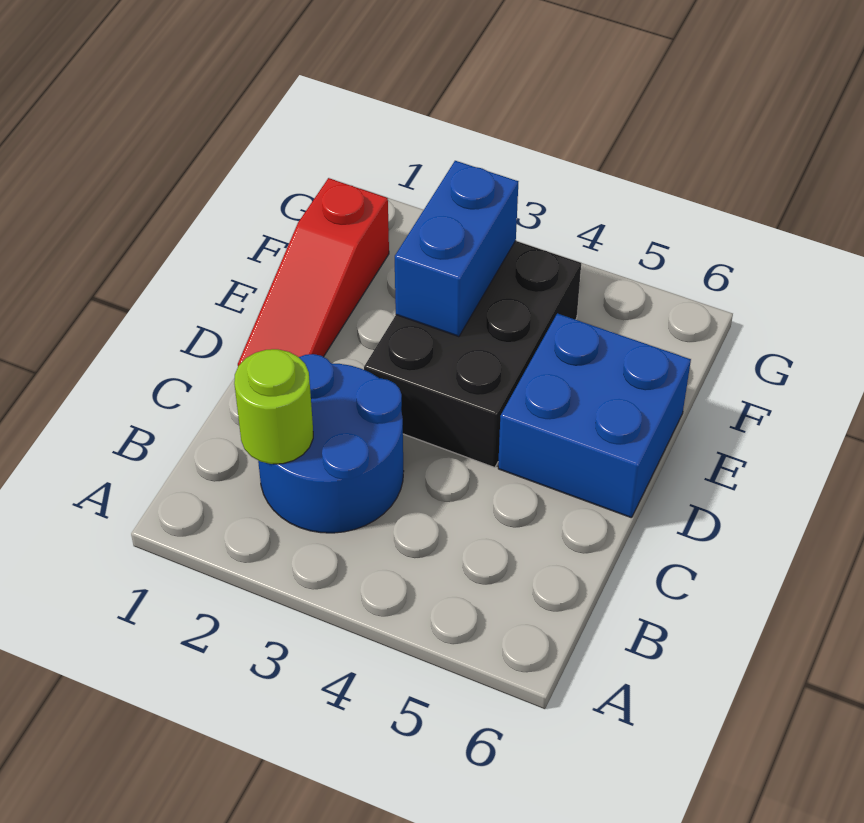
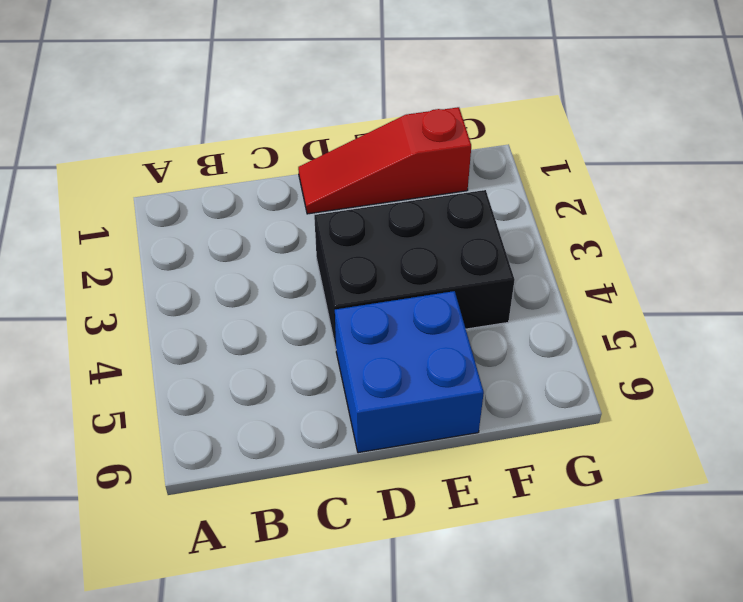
none -> blue 2x2 round brick [258,354,404,533]
none -> lime 1x1 round brick [234,349,313,464]

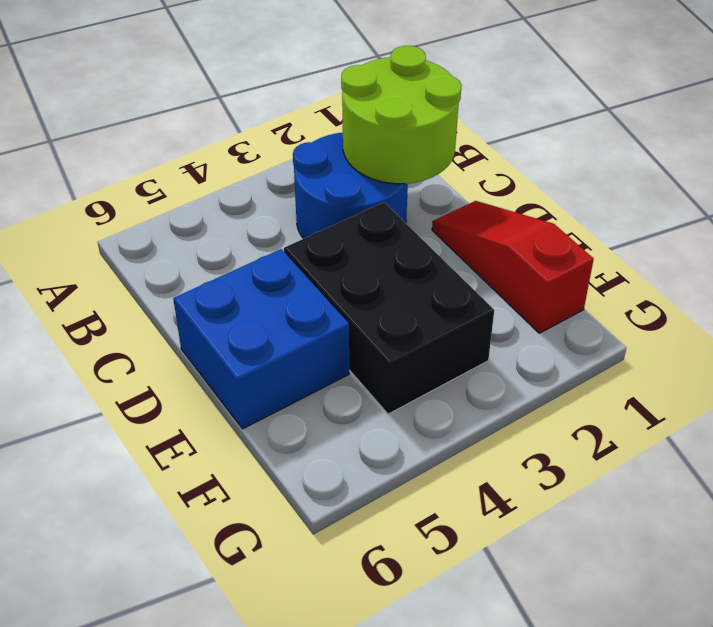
lime 2x2 round brick [341,46,462,184] -> lime 1x1 round brick [234,349,313,464]
none -> blue 1x2 brick [395,161,518,337]

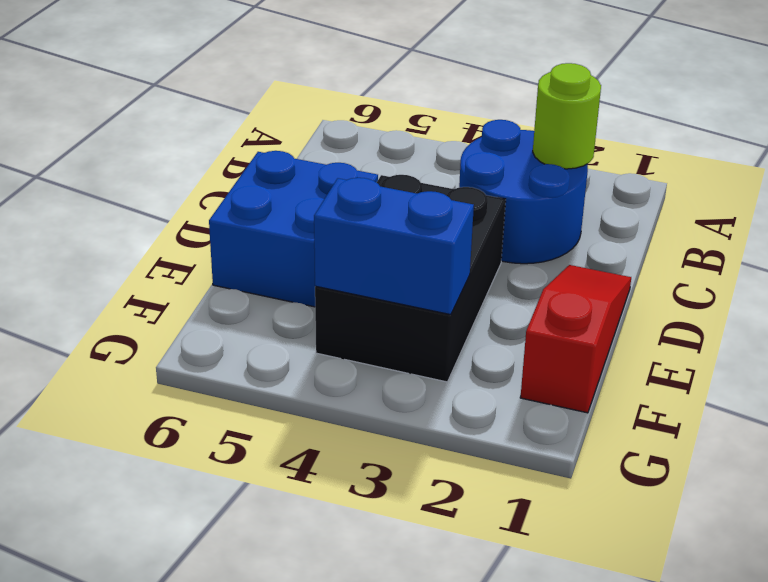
blue 1x2 brick [314,178,474,315] -> blue 1x2 brick turned to [395,161,518,337]

